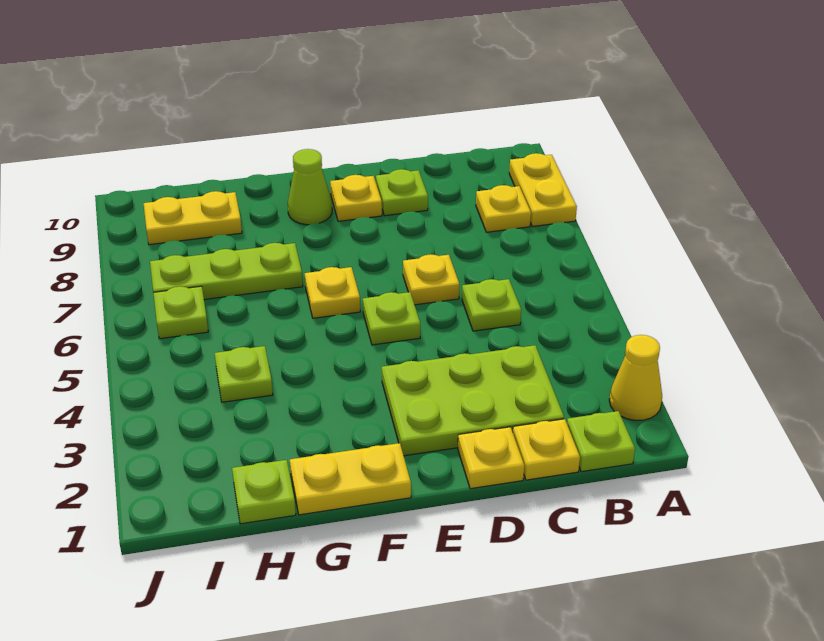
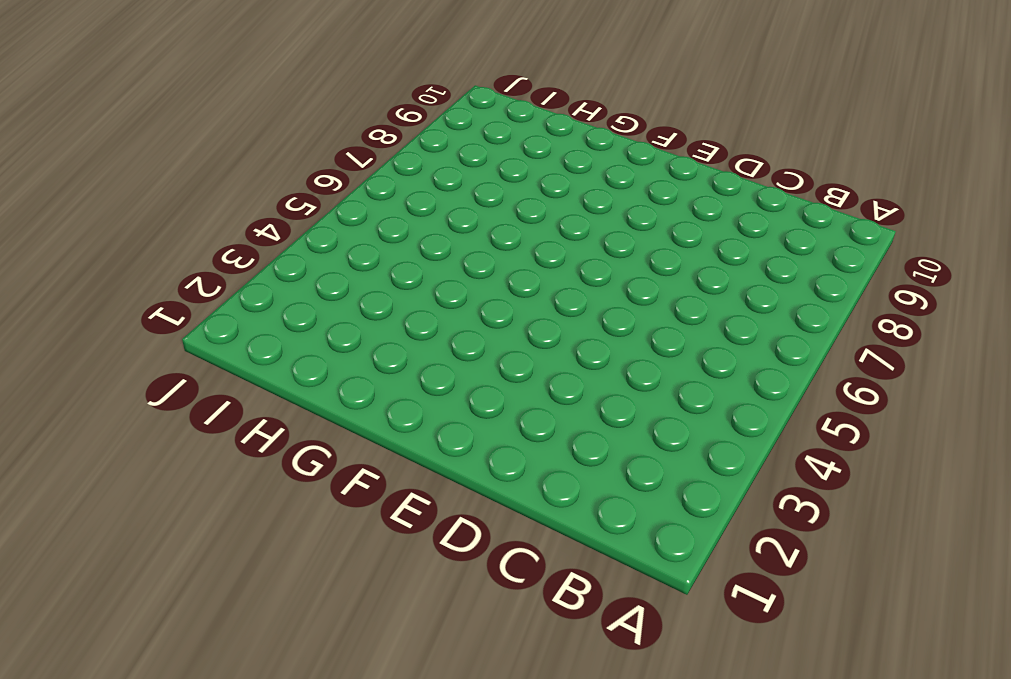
none -> yellow 1x1 cone [609,335,662,420]
none -> yellow 1x2 plate [509,153,577,227]
none -> lime 1x1 plate [567,411,635,472]

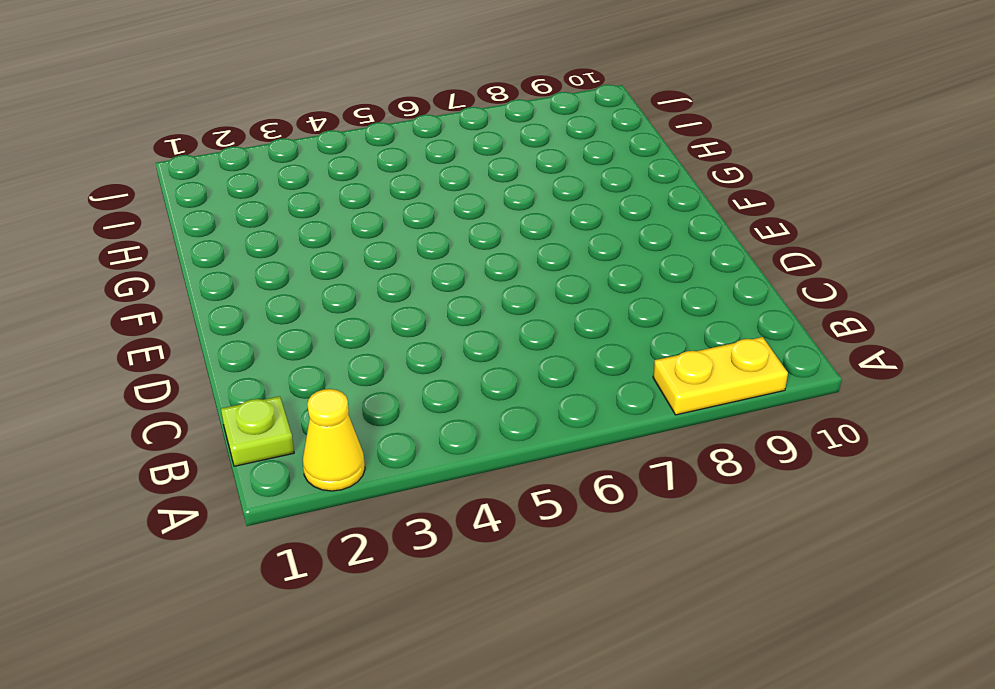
none -> yellow 1x1 plate [476,185,531,232]
none -> yellow 1x1 plate [513,419,580,480]
none -> lime 2x3 plate [382,345,564,456]

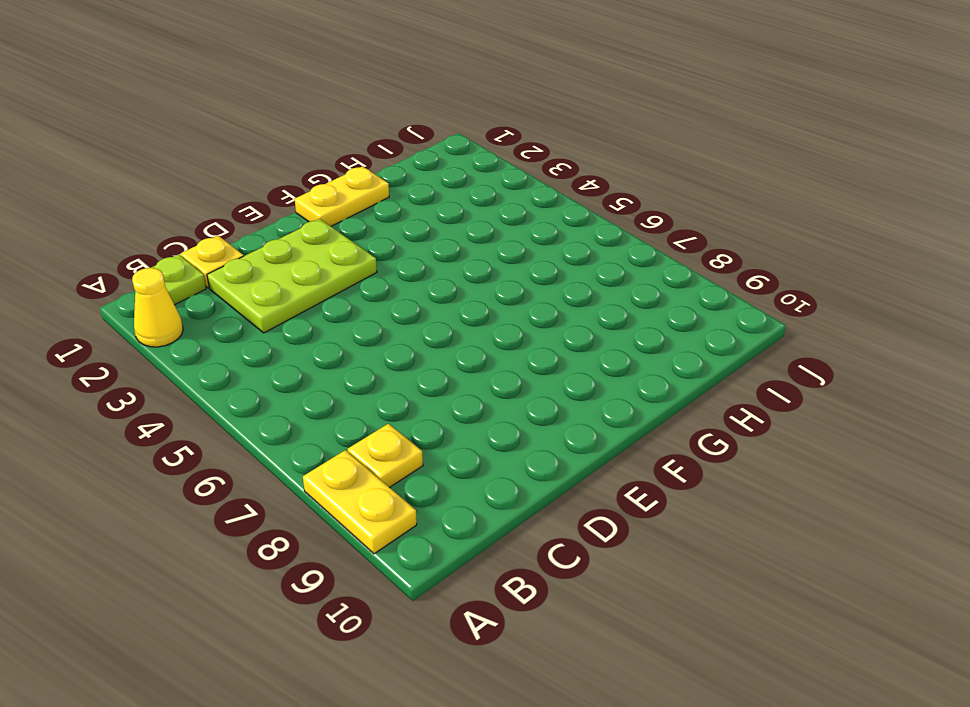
none -> lime 1x1 plate [462,279,521,331]
none -> yellow 1x1 plate [458,427,524,489]
none -> yellow 1x1 plate [403,254,459,305]

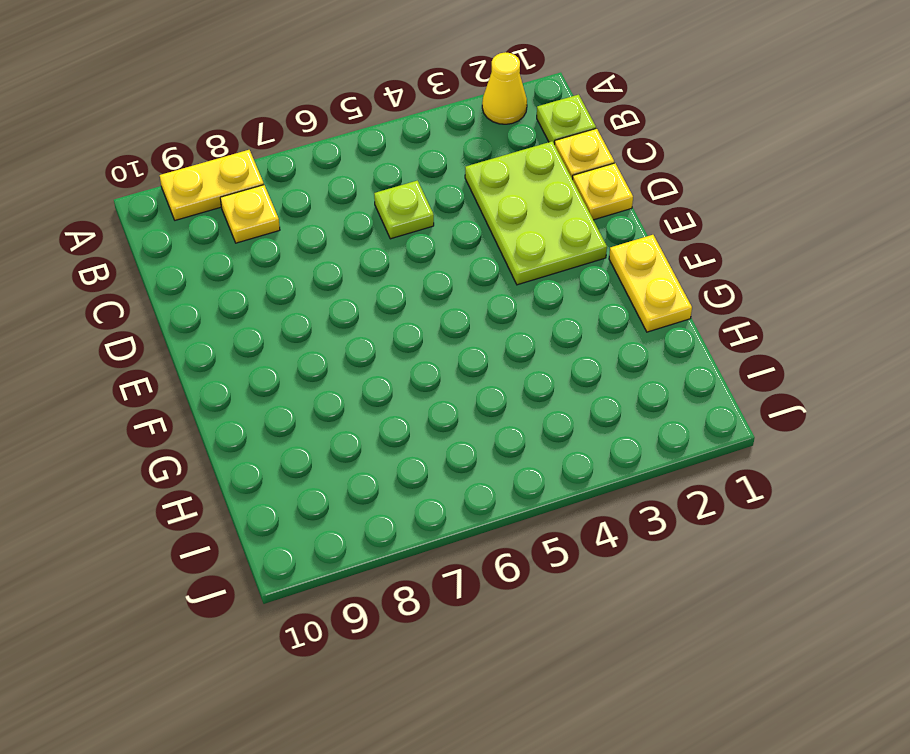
none -> yellow 1x1 plate [403,254,459,305]
none -> lime 1x1 plate [376,169,428,216]
none -> lime 1x1 plate [363,292,420,345]

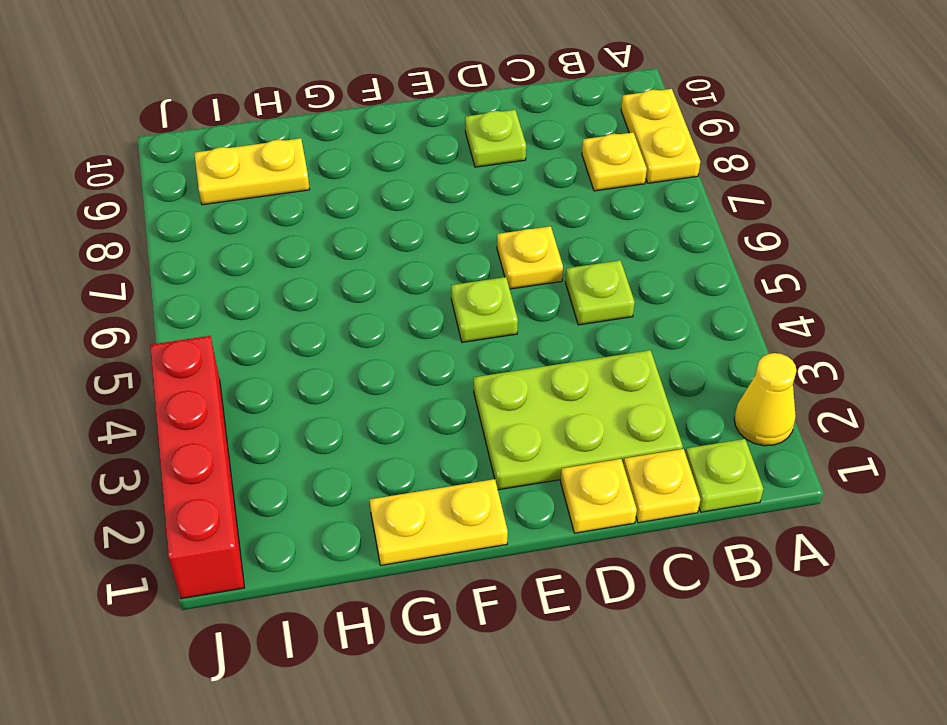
red 1x4 brick [150,336,244,599] -> none
none -> yellow 1x1 plate [330,175,382,221]
none -> yellow 1x1 plate [305,267,360,318]
none -> lime 1x1 cone [288,149,332,225]

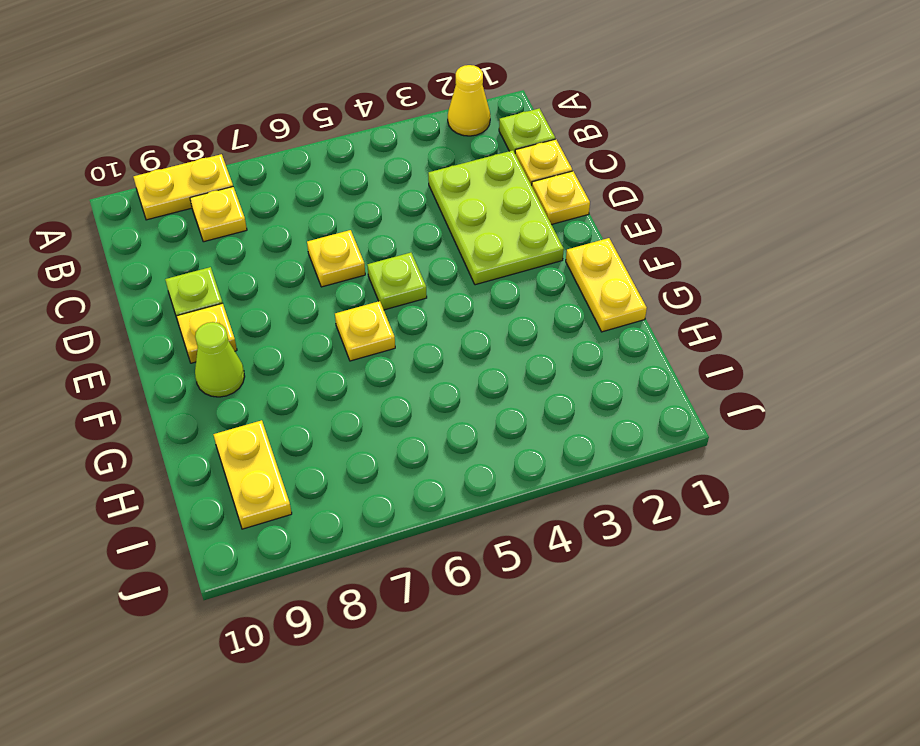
none -> lime 1x1 plate [462,279,521,331]
none -> lime 1x3 plate [150,243,303,300]
none -> lime 1x1 plate [232,460,296,524]

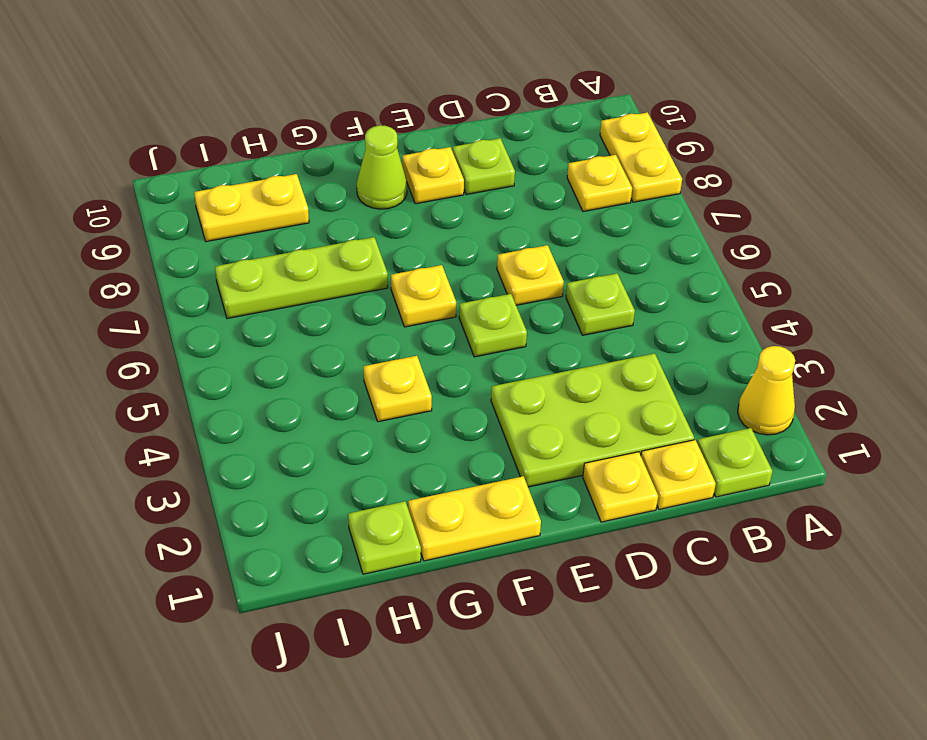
yellow 1x1 plate [364,356,432,422] -> none
none -> lime 1x1 plate [215,346,273,402]
none -> lime 1x1 plate [153,286,208,339]

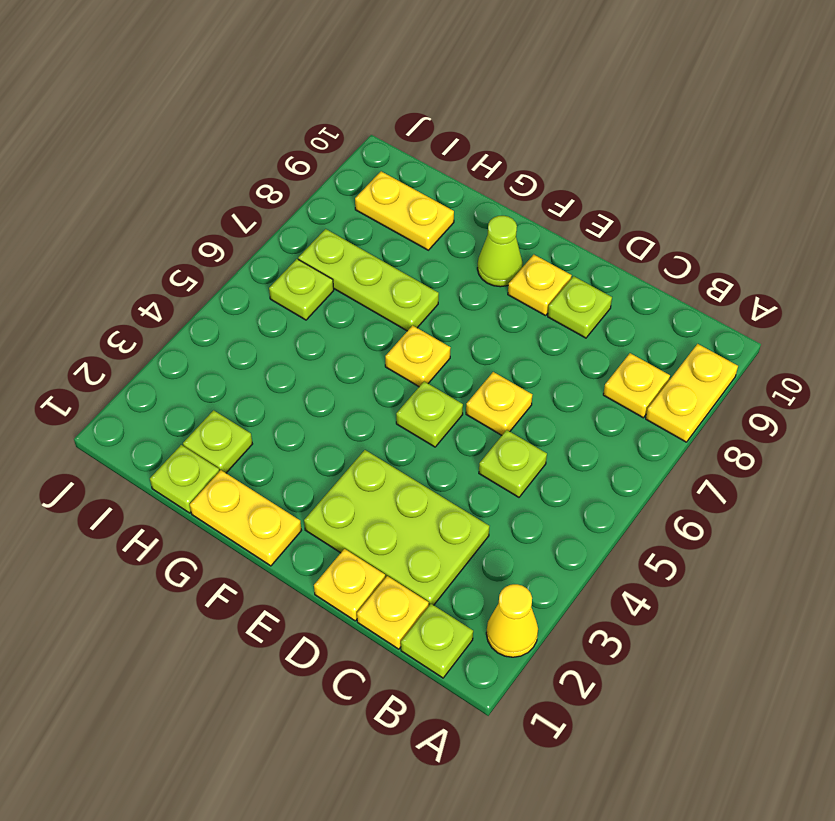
lime 1x1 plate [183,410,252,473] -> lime 1x1 plate moved to [215,346,273,402]

